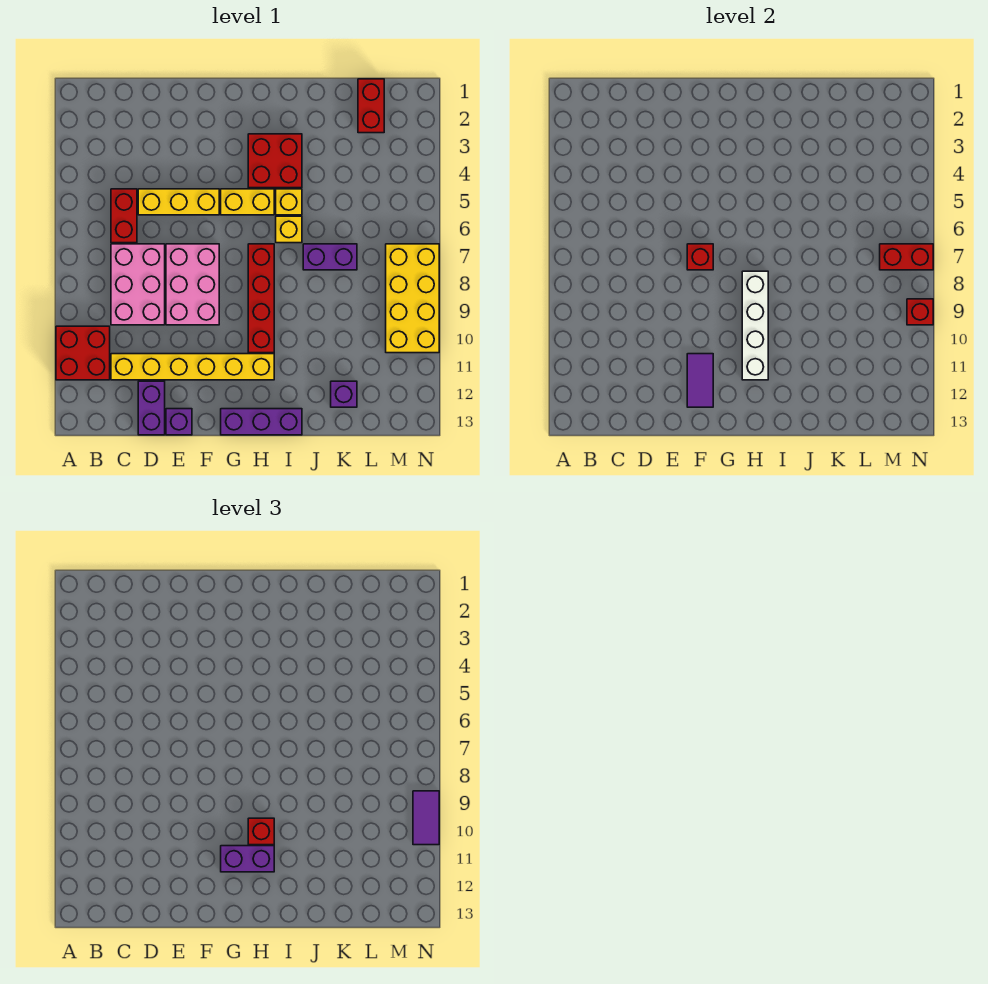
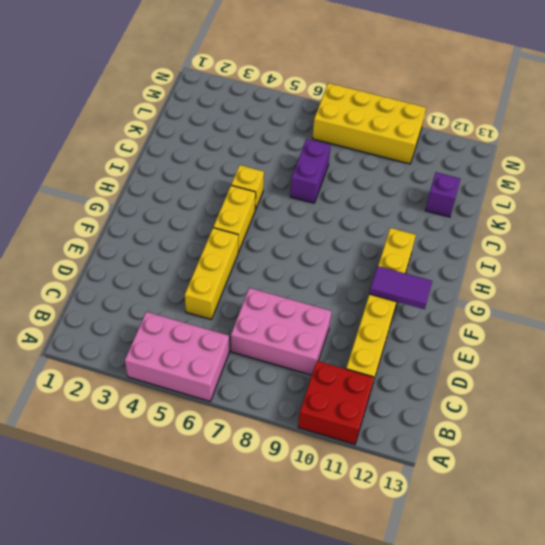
pink 2x3 brick [125,312,229,401] -> pink 2x3 brick moved to [166,244,219,325]
none -> red 1x2 brick [111,189,137,243]
none -> purple 1x2 brick [138,381,165,435]
none -> purple 1x1 brick [166,409,192,435]

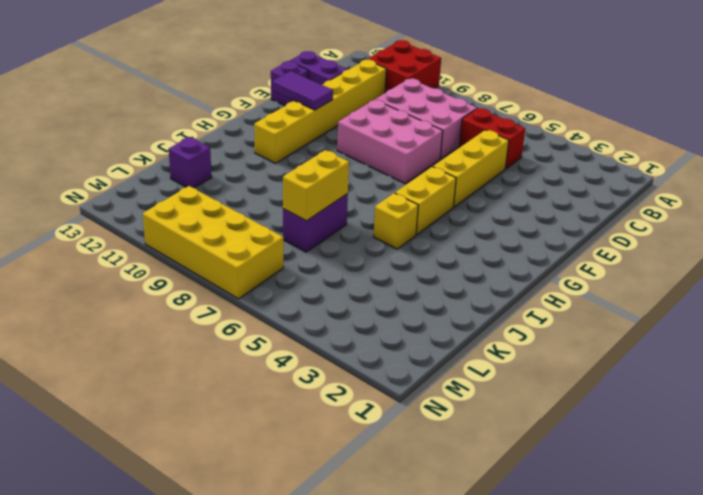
yellow 1x2 brick [283,150,349,221] -> none
none -> purple 1x3 brick [221,409,302,435]
none -> red 2x2 brick [248,134,302,188]
none -> red 1x4 brick [248,244,274,353]

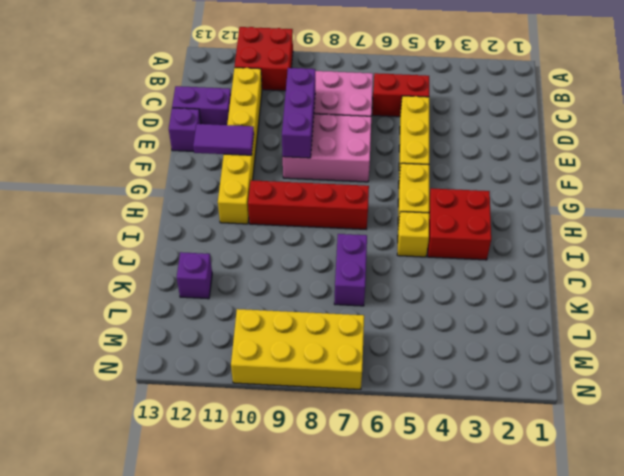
purple 1x3 brick [282,68,315,158] -> purple 1x3 brick moved to [221,409,302,435]
none -> yellow 1x1 brick [276,216,302,243]
none -> red 1x2 brick [358,79,384,133]
none -> red 1x1 brick [687,244,713,270]

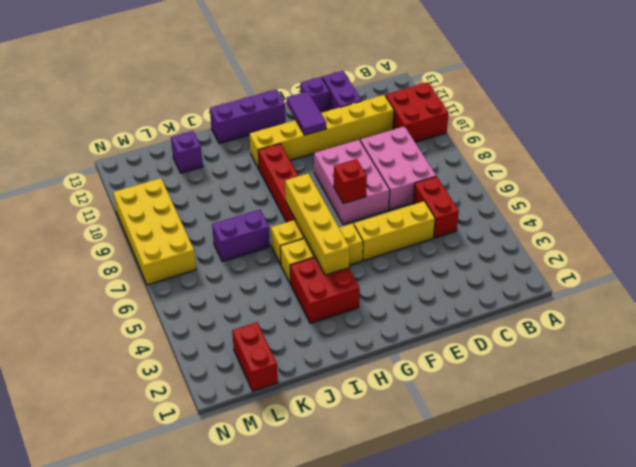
yellow 1x4 brick [285,174,350,275] -> none
none -> white 1x4 brick [742,271,768,380]
none -> red 1x2 brick [880,244,933,270]
none -> red 1x1 brick [907,299,933,325]

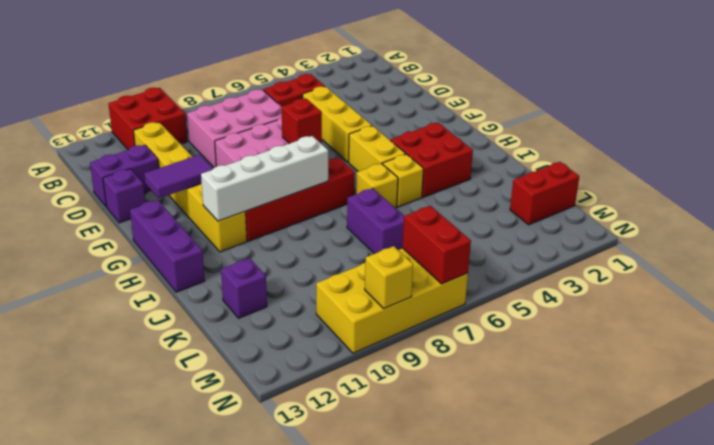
yellow 1x1 brick [365,246,413,308] -> red 1x1 brick [907,299,933,325]
none -> purple 1x2 brick [221,846,274,872]
none -> red 1x1 brick [248,818,274,845]
none -> purple 1x2 tile [413,791,439,845]

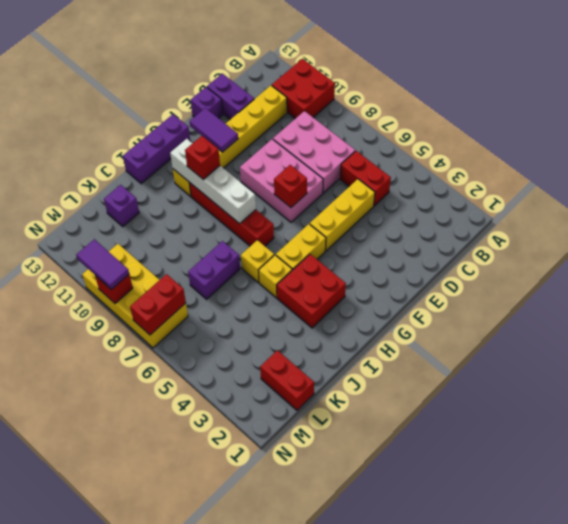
none -> purple 1x2 brick [221,846,274,872]

